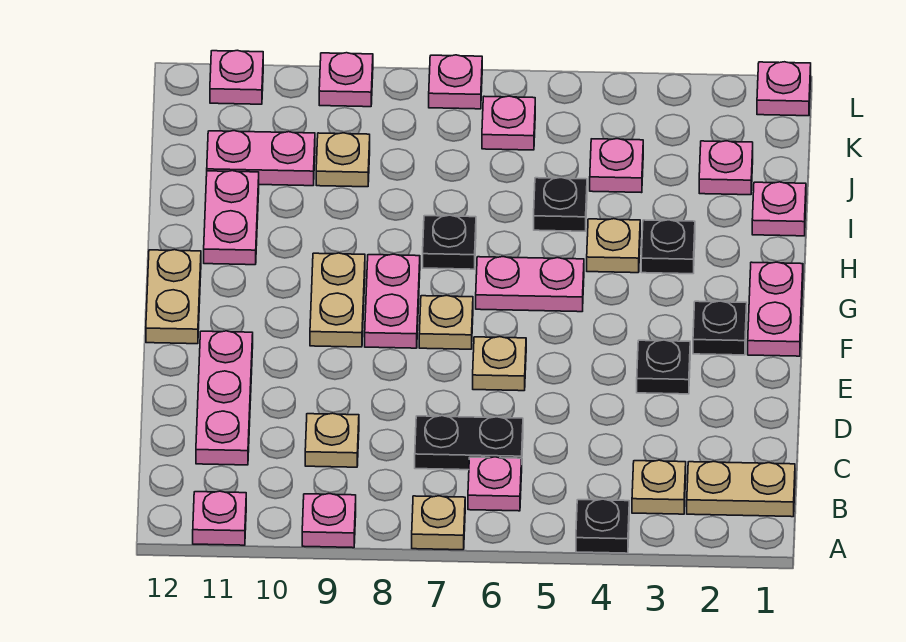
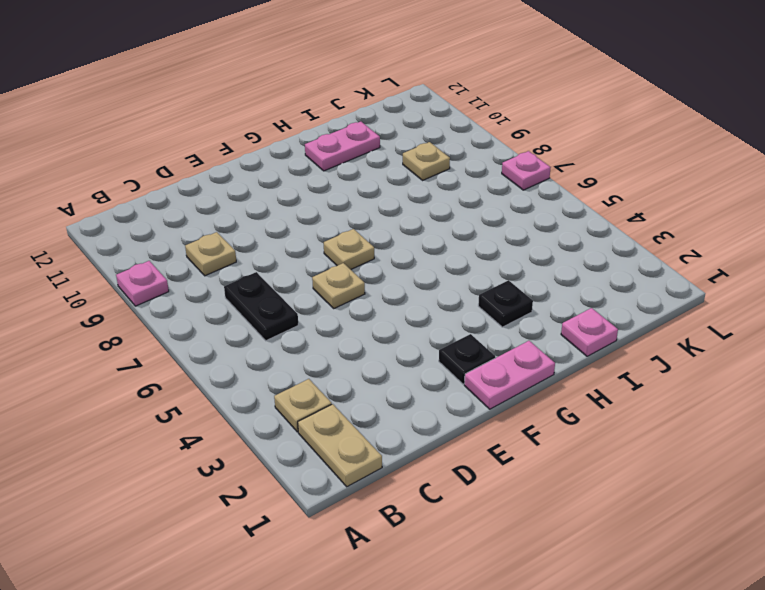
none -> black 1x1 plate [576,499,629,553]
none -> tan 1x1 plate [412,496,465,550]
none -> pink 1x1 plate [193,491,246,545]
none -> pink 1x1 plate [468,457,522,511]

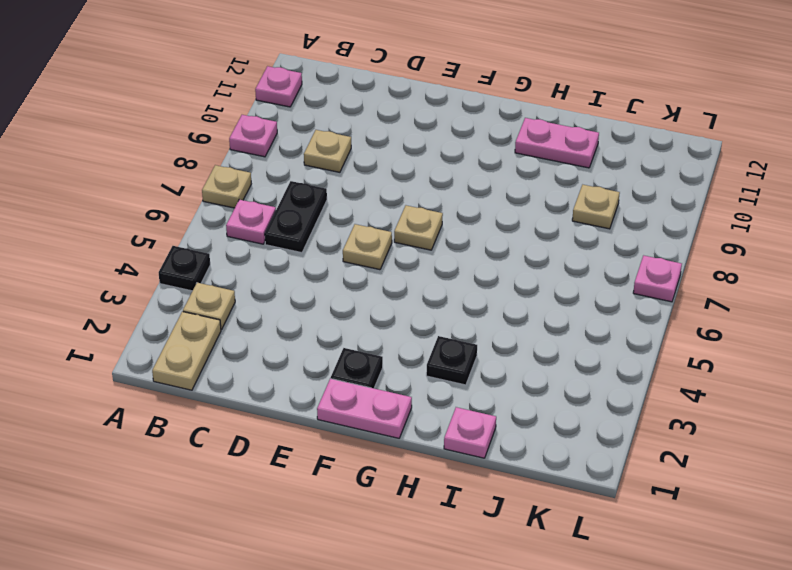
none -> pink 1x3 plate [196,331,253,465]
none -> black 1x1 plate [637,340,690,394]
none -> pink 1x2 plate [365,254,420,348]
none -> tan 1x2 plate [310,253,365,347]

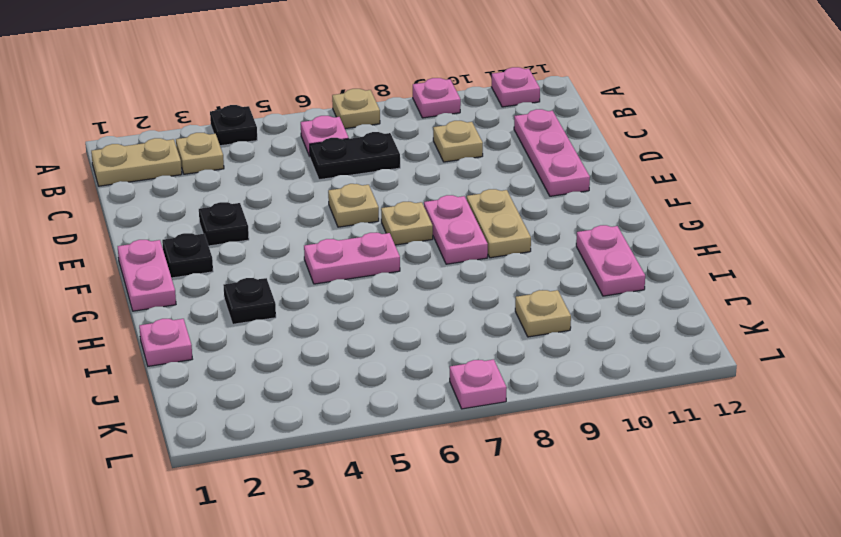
none -> tan 1x2 plate [146,250,201,344]
none -> tan 1x1 plate [587,219,640,273]
none -> black 1x1 plate [423,215,476,269]
none -> black 1x1 plate [534,178,587,231]

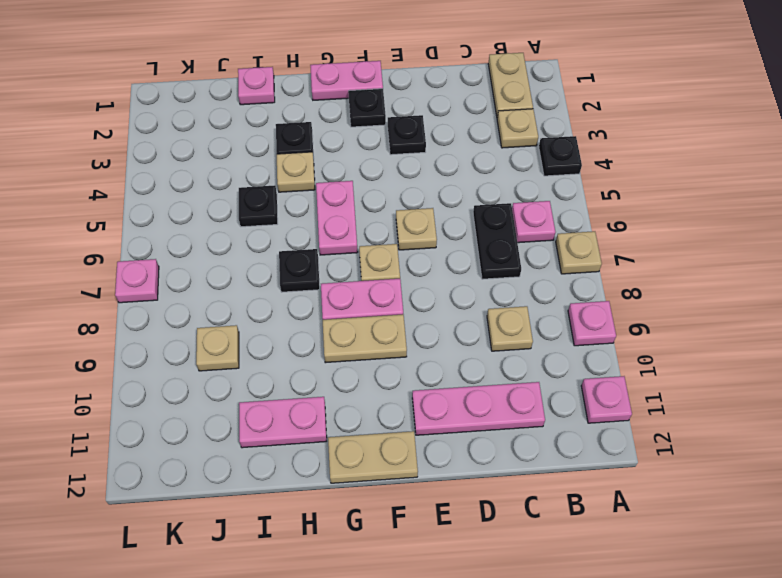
none -> pink 1x1 plate [699,141,753,195]
none -> pink 1x1 plate [590,139,643,193]
none -> pink 1x2 plate [207,131,315,186]
none -> pink 1x1 plate [482,96,535,150]

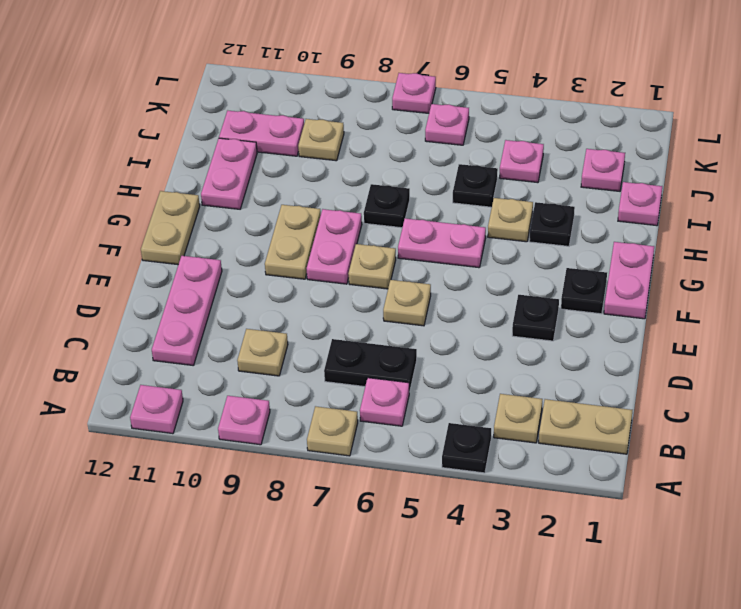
none -> pink 1x1 plate [757,62,811,116]
none -> pink 1x1 plate [319,53,373,107]
none -> pink 1x1 plate [210,50,263,104]

